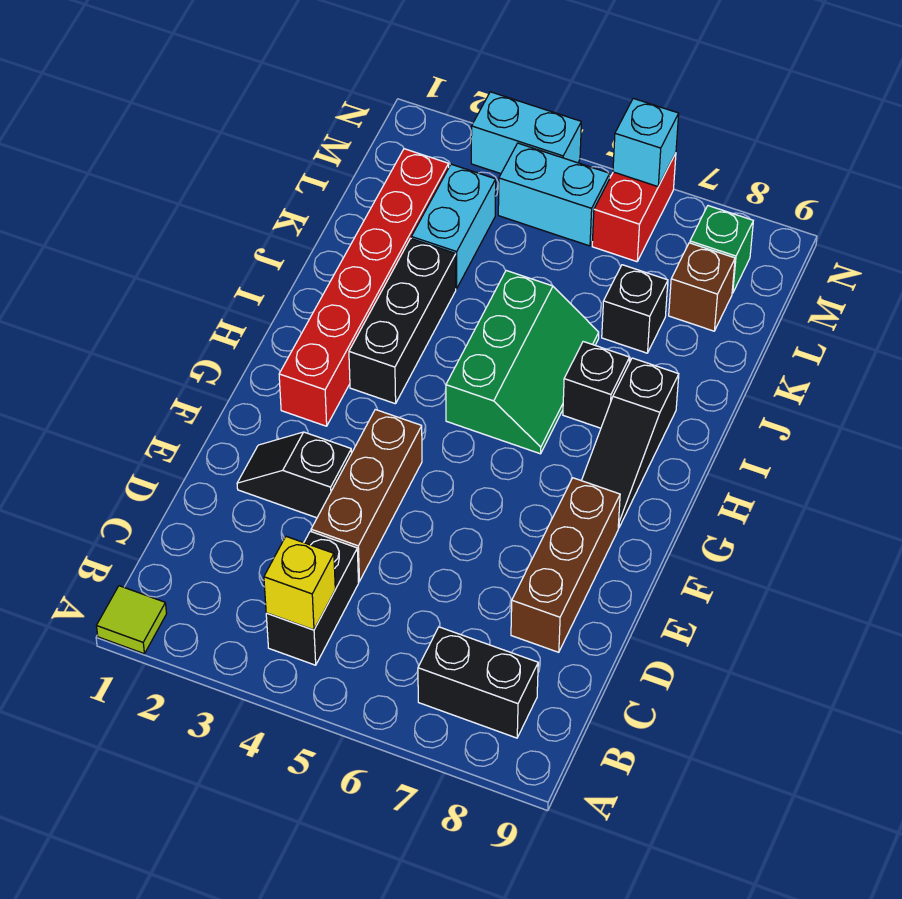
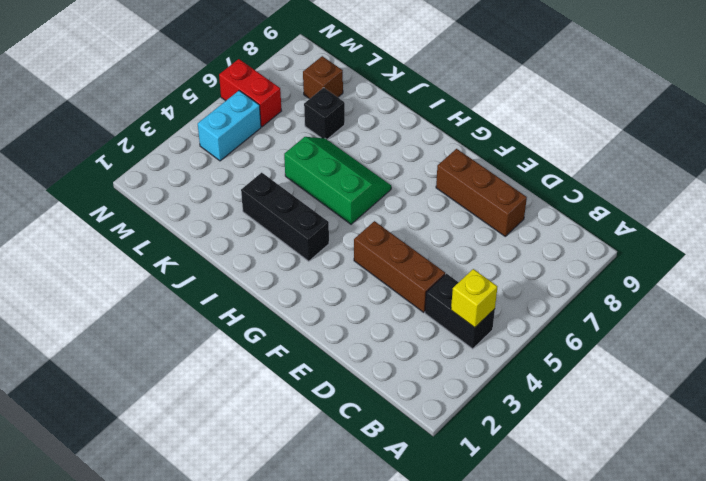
none -> lime 1x1 tile [97,586,167,654]
none -> black 1x2 brick [418,627,538,738]
none -> black 1x2 slope [237,432,352,518]

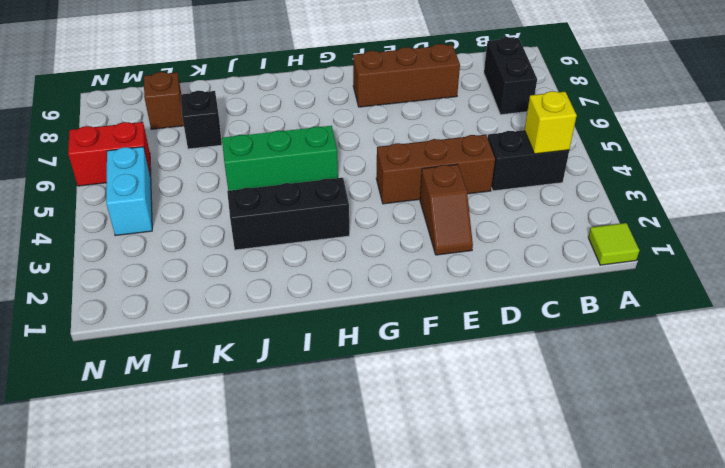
brown 1x2 slope [420,164,473,255] -> black 1x2 slope [237,432,352,518]
none -> red 1x6 brick [279,149,449,426]
none -> black 1x3 slope [582,358,679,528]
none -> black 1x1 brick [563,342,630,428]

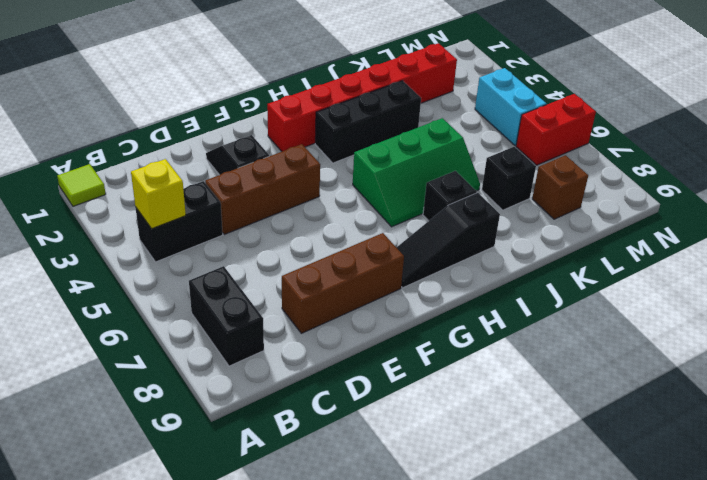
none -> cyan 1x2 brick [411,164,496,289]
none -> green 1x1 brick [690,206,753,293]
none -> cyan 1x2 brick [471,92,581,174]

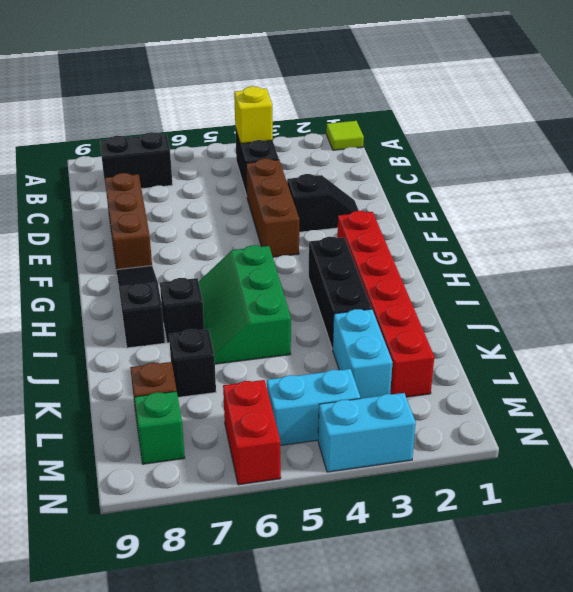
none -> cyan 1x1 brick [613,98,679,186]

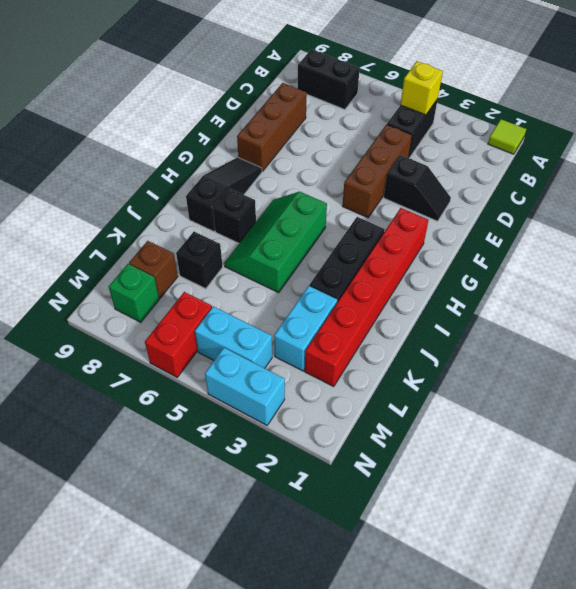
none -> cyan 1x1 brick [613,98,679,186]

